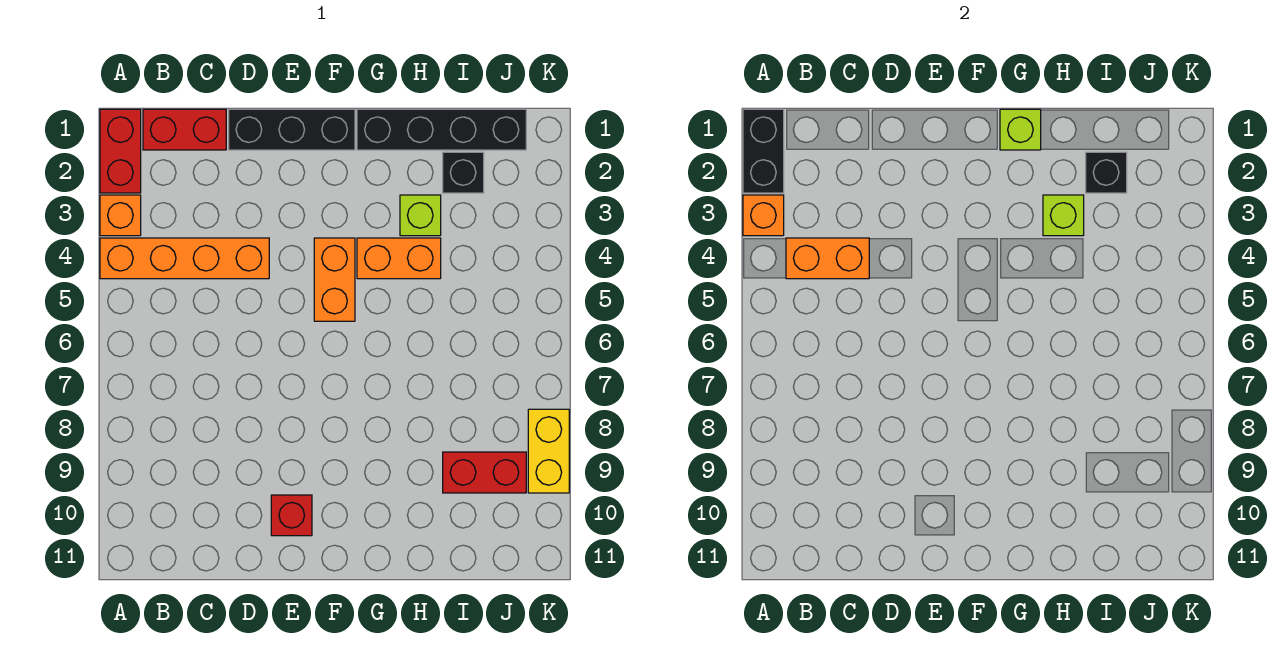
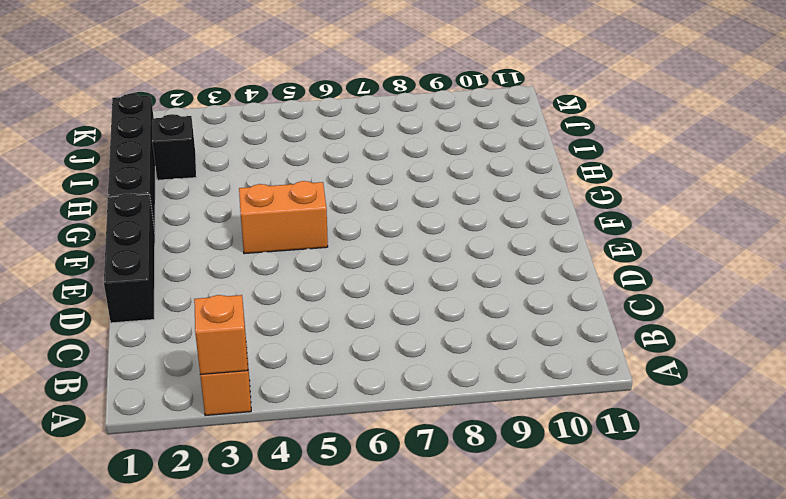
none -> red 1x2 brick [100,109,141,193]
none -> orange 1x4 brick [100,238,269,279]
none -> red 1x2 brick [143,109,226,150]

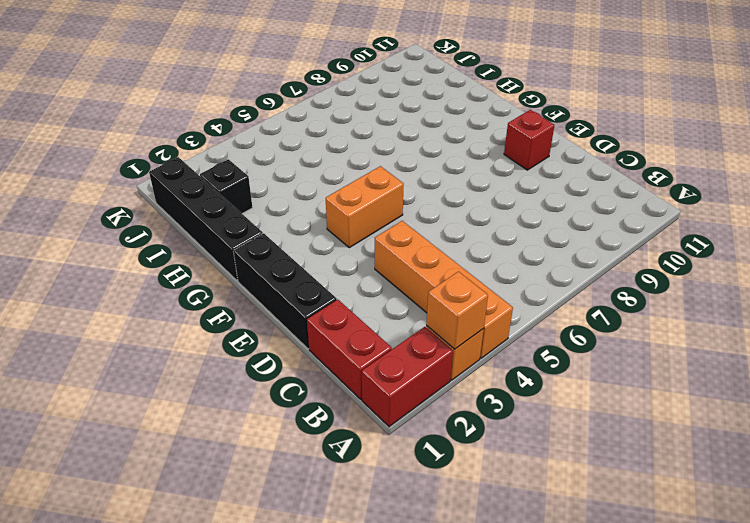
none -> orange 1x2 brick [357,238,441,279]
none -> lime 1x1 brick [400,195,441,236]
none -> red 1x2 brick [443,452,526,493]

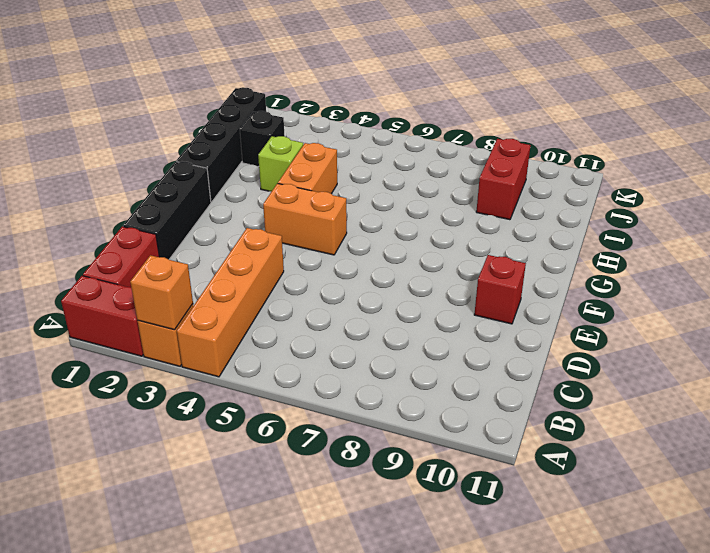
none -> yellow 1x2 brick [528,409,569,493]
none -> black 1x2 brick [743,109,784,193]
none -> orange 1x2 brick [786,238,869,279]

